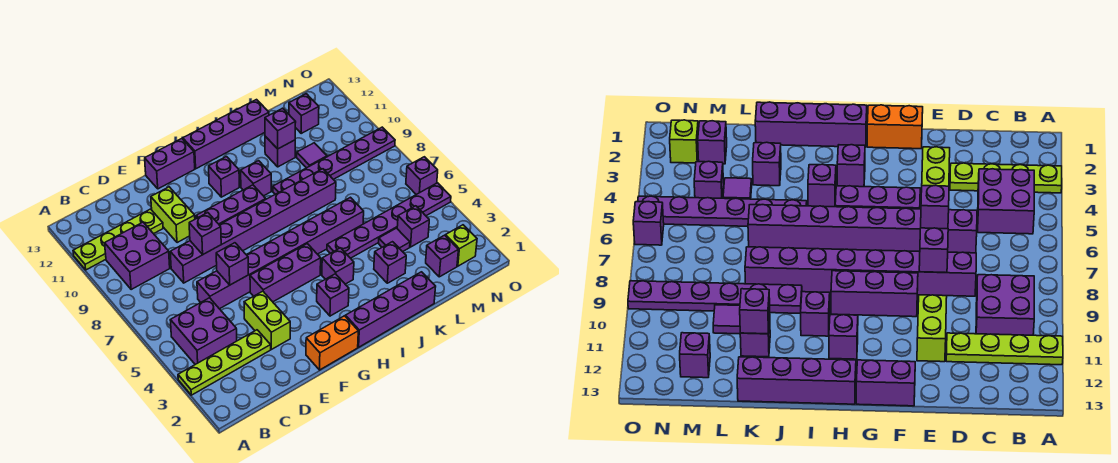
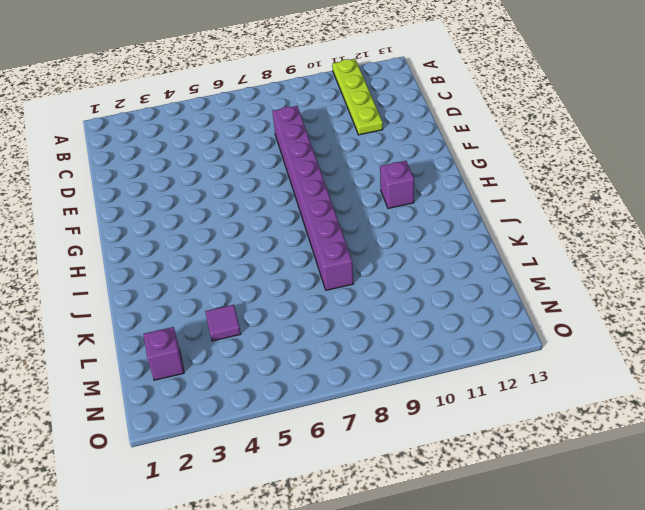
none -> lime 1x4 plate [178,330,271,395]
none -> purple 2x2 brick [170,298,237,364]
none -> purple 2x2 brick [105,222,170,289]
none -> purple 1x8 brick [197,197,364,309]

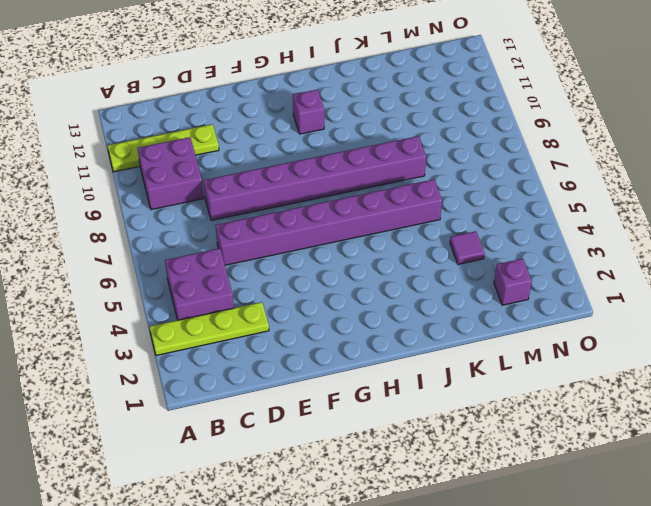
none -> lime 1x2 brick [244,291,290,349]
none -> lime 1x2 brick [151,187,195,243]
none -> orange 1x2 brick [306,316,358,370]
none -> purple 1x3 brick [250,244,321,302]

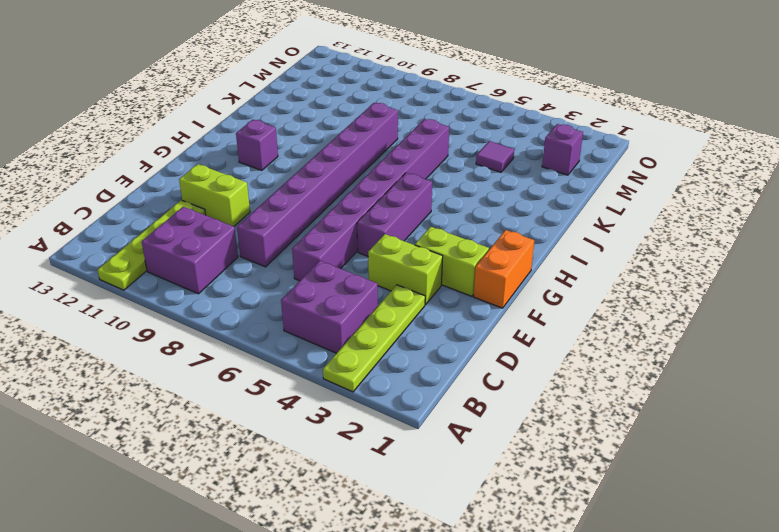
lime 1x2 brick [415,227,489,296] -> none
none -> purple 1x3 brick [196,185,266,225]
none -> purple 1x2 brick [145,139,195,189]
none -> purple 1x4 brick [346,272,436,347]
none -> purple 1x1 brick [317,274,349,316]

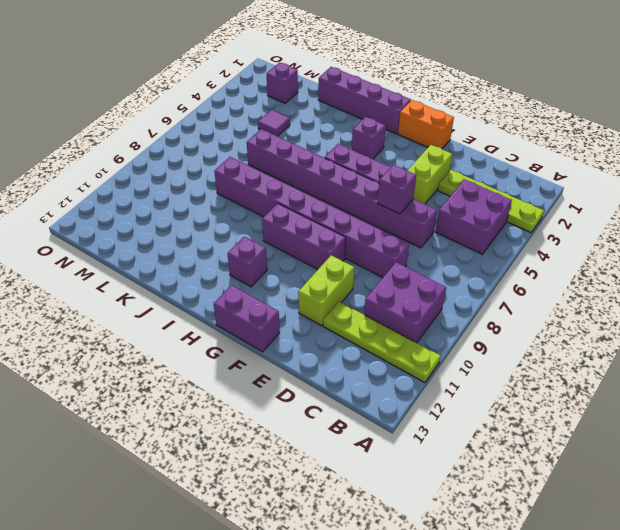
none -> purple 1x4 brick [183,100,269,169]
none -> purple 1x1 brick [322,248,354,284]
none -> purple 1x1 brick [241,161,271,196]
none -> purple 1x6 plate [327,183,451,258]

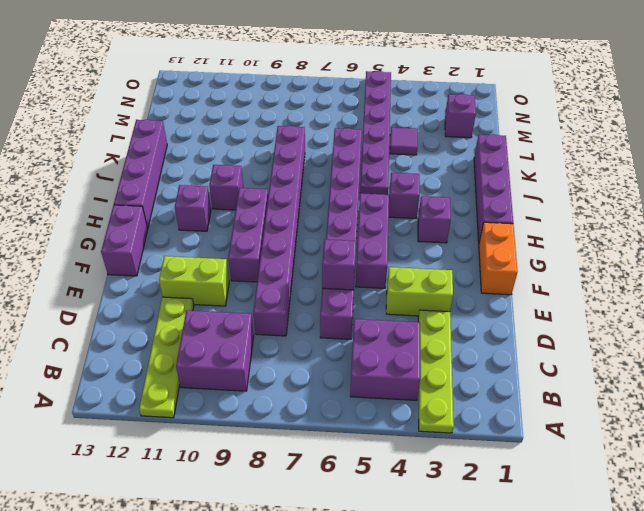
none -> purple 1x6 plate [273,127,395,194]
none -> purple 1x1 brick [374,242,406,283]
none -> purple 1x1 brick [265,136,295,167]
none -> purple 1x1 tile [297,143,327,168]

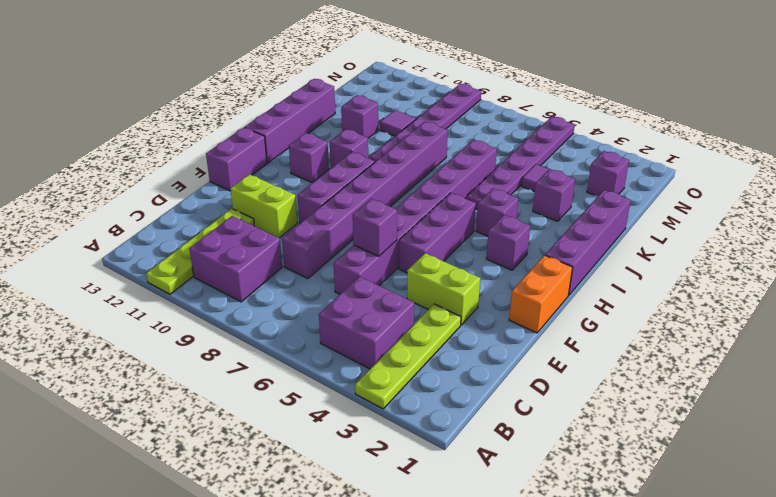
none -> purple 1x1 brick [397,206,429,247]
none -> purple 1x1 brick [289,94,319,133]
none -> lime 1x1 brick [445,225,477,266]
none -> purple 1x1 brick [406,157,438,195]

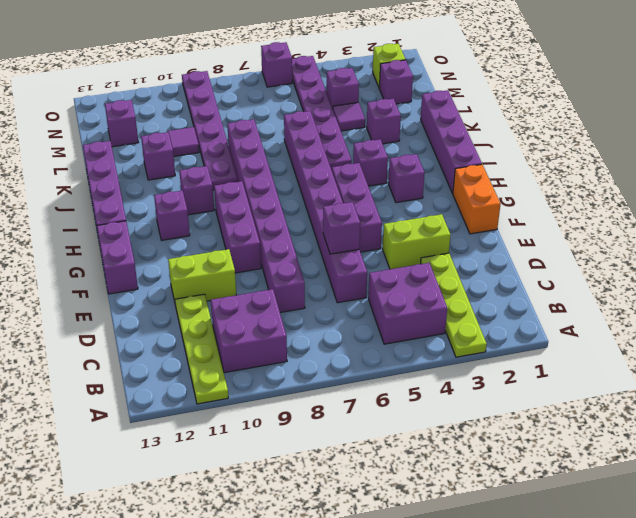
none -> purple 1x1 brick [189,213,221,254]
none -> purple 1x1 brick [265,108,296,149]

